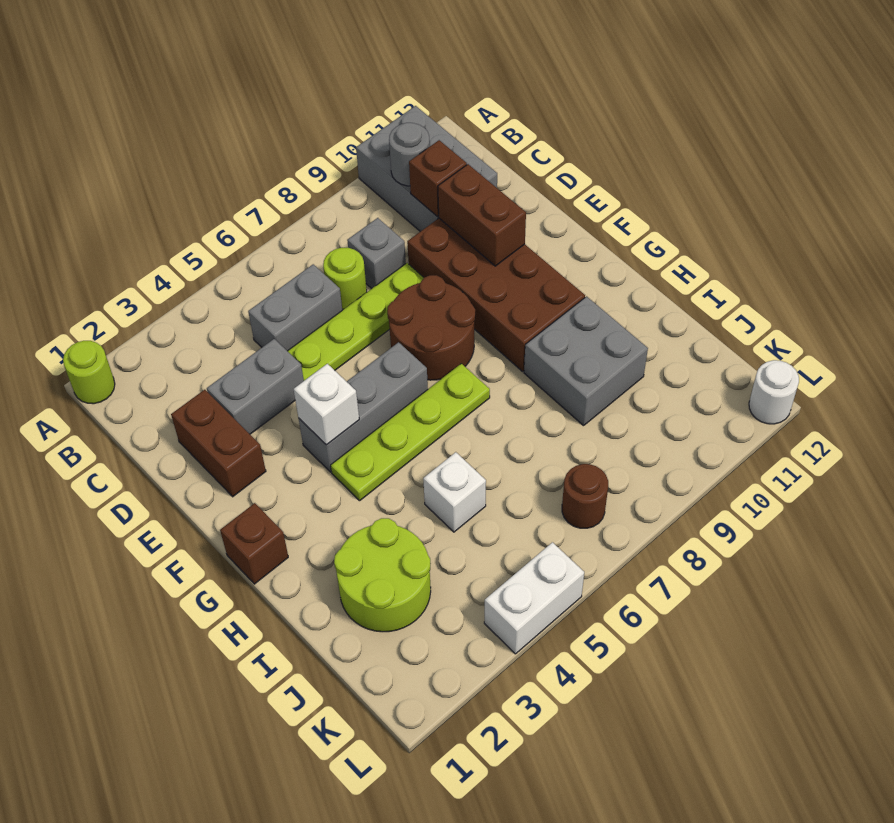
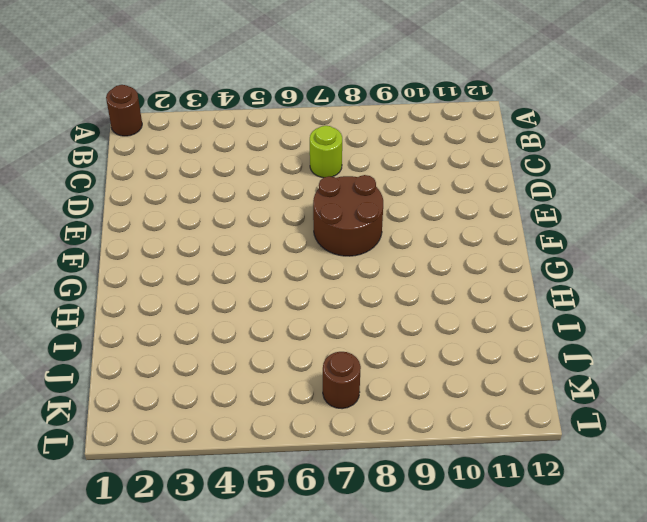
brown 1x1 round brick [106,85,142,136] -> lime 1x1 round brick [63,341,115,404]
none -> grey 2x3 brick [356,106,497,232]
none -> grey 1x2 brick [248,264,342,351]
none -> grey 1x1 brick [347,218,406,289]

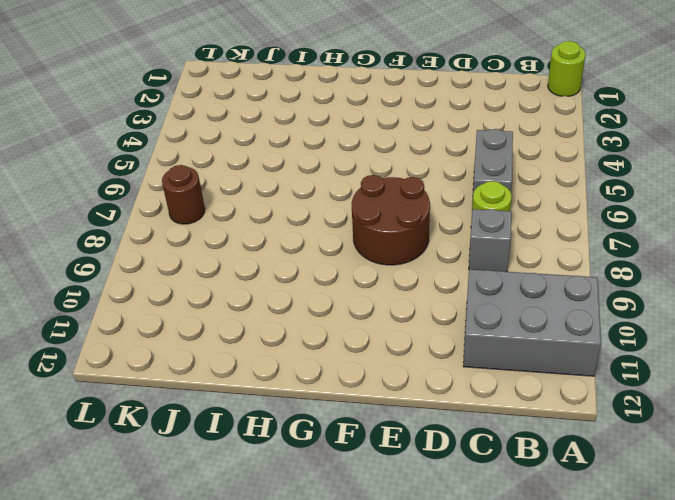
none -> brown 1x2 brick [171,390,266,497]
none -> grey 1x2 brick [207,339,304,434]
none -> lime 1x4 plate [288,263,424,381]

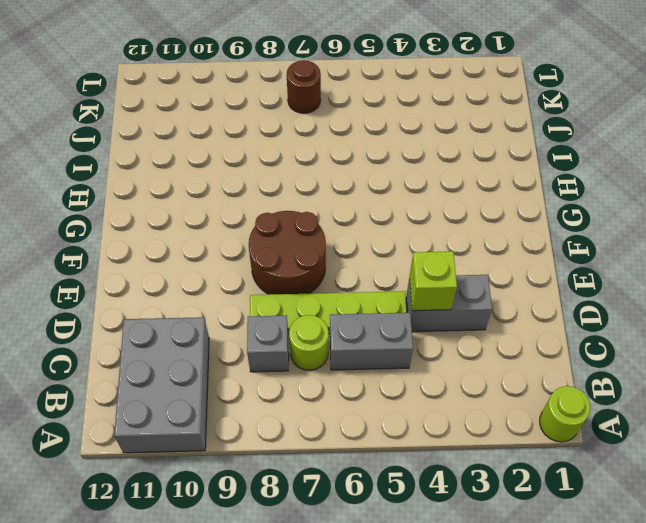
lime 1x1 brick [410,251,457,311] -> none
none -> brown 1x2 brick [171,390,266,497]
none -> brown 2x4 brick [407,218,585,371]
none -> grey 1x3 brick [299,342,428,472]

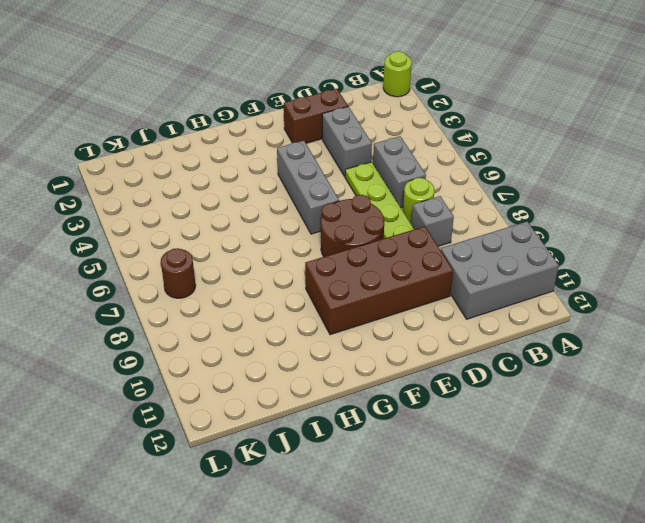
none -> brown 1x1 brick [220,503,288,584]
none -> lime 1x4 plate [331,364,490,501]
none -> grey 2x2 brick [524,296,648,426]

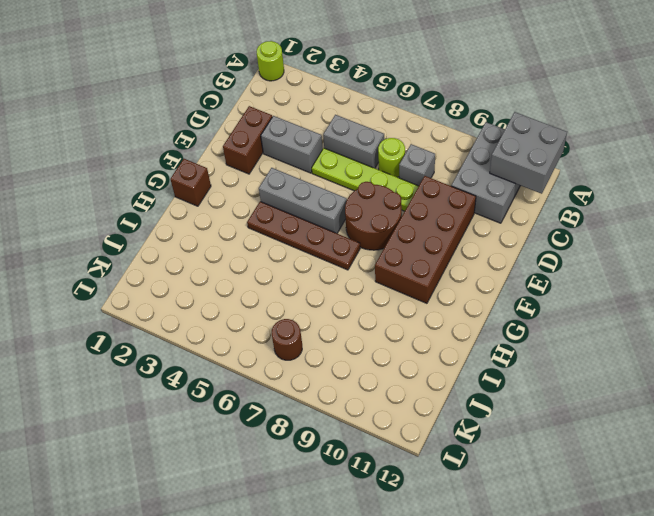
grey 2x2 brick [490,112,567,194] -> grey 2x2 brick moved to [524,296,648,426]
brown 1x4 plate [247,201,360,270] -> lime 1x4 plate [331,364,490,501]
none -> lime 2x2 round brick [334,518,431,632]
none -> white 1x1 brick [423,452,486,532]
none -> white 1x2 brick [484,542,584,654]

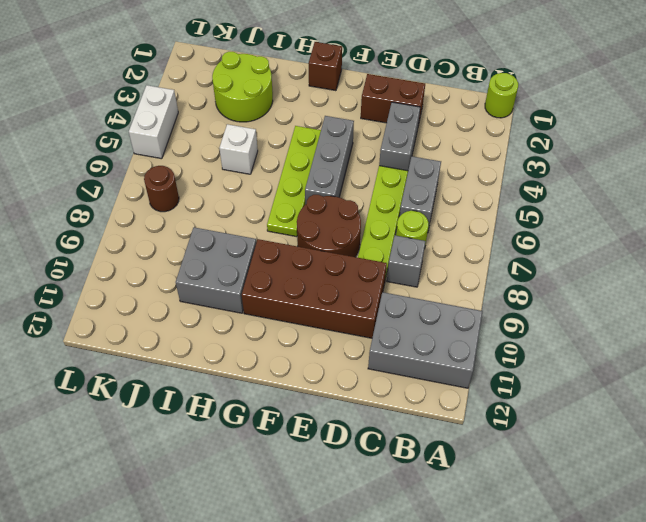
none -> white 1x1 round brick [749,360,799,424]
none -> grey 1x1 round brick [389,123,430,186]
none -> brown 1x1 brick [409,140,467,217]

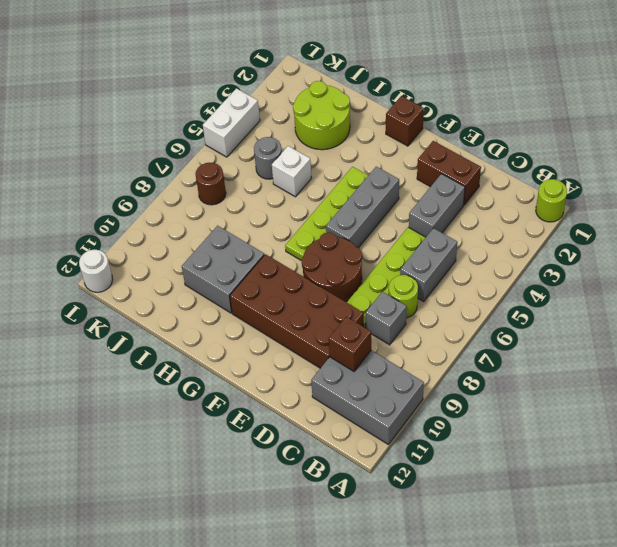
grey 1x1 round brick [254,137,282,179] -> grey 1x1 round brick moved to [389,123,430,186]
none -> brown 1x2 brick [438,164,526,266]
none -> white 1x1 brick [294,364,359,445]

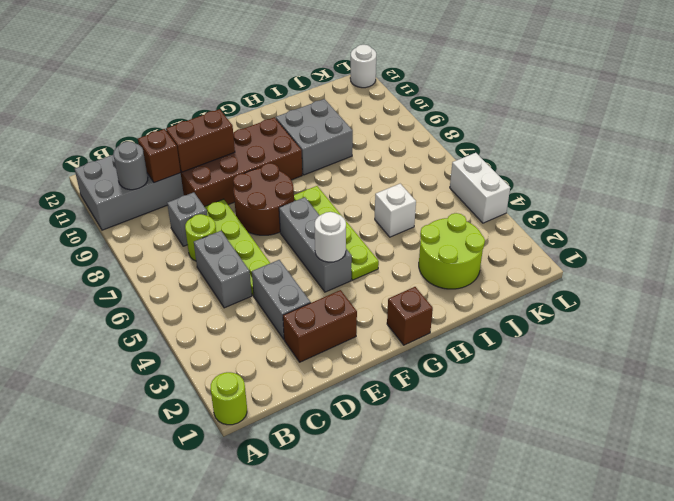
white 1x1 round brick [315,212,346,262] -> white 1x1 brick [294,364,359,445]
none -> brown 1x1 round brick [562,464,608,528]

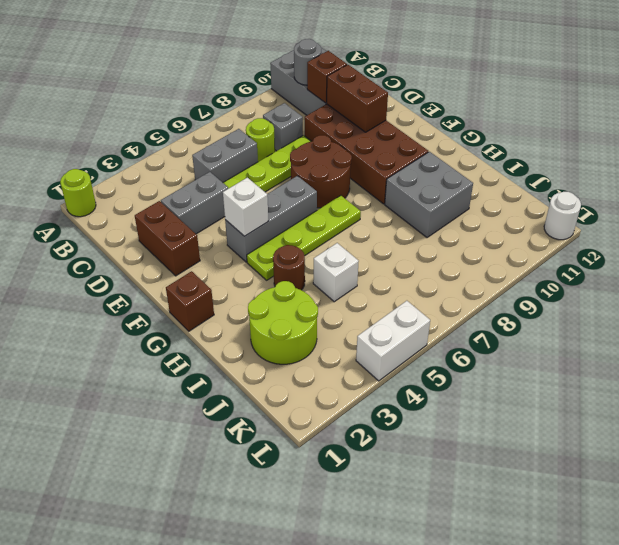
brown 1x1 round brick [273,245,305,290] -> brown 1x1 round brick moved to [562,464,608,528]

